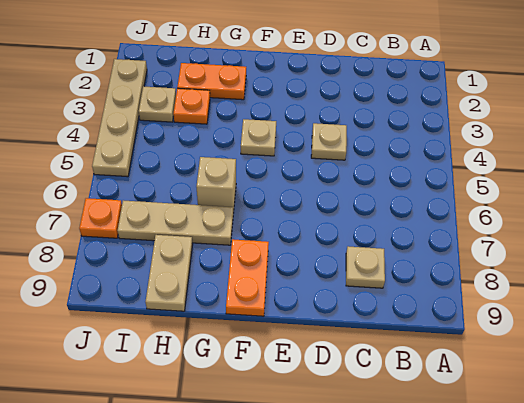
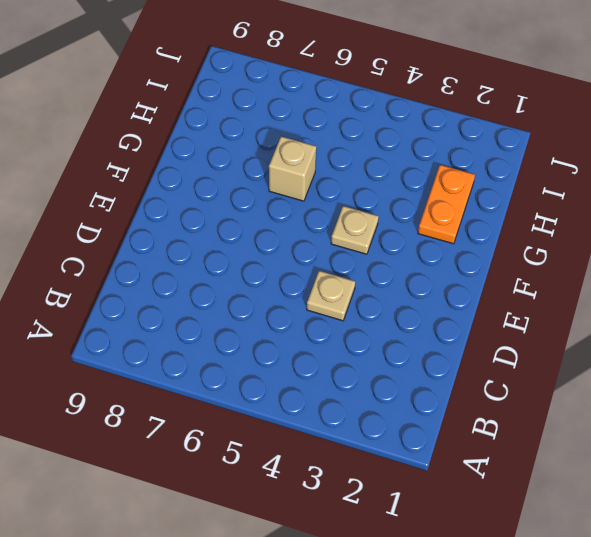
none -> tan 1x1 plate [346,246,385,288]
none -> orange 1x2 plate [226,239,269,316]
none -> tan 1x3 plate [117,200,233,245]

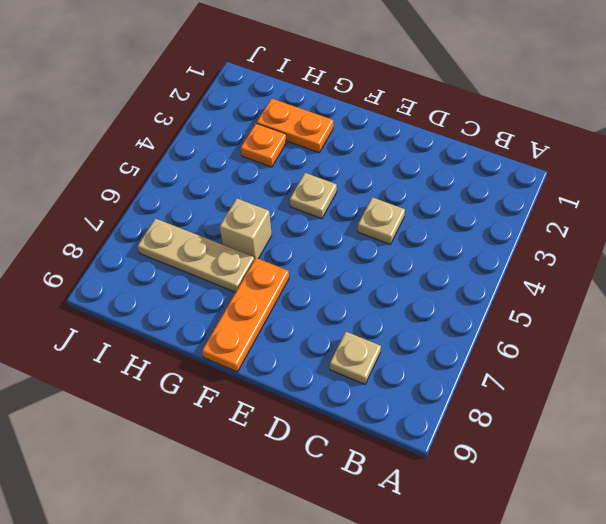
orange 1x3 plate [202,258,289,372] -> orange 1x2 plate [226,239,269,316]
none -> tan 1x2 plate [145,235,193,311]
none -> tan 1x1 plate [139,86,176,122]
none -> tan 1x4 plate [92,59,147,177]

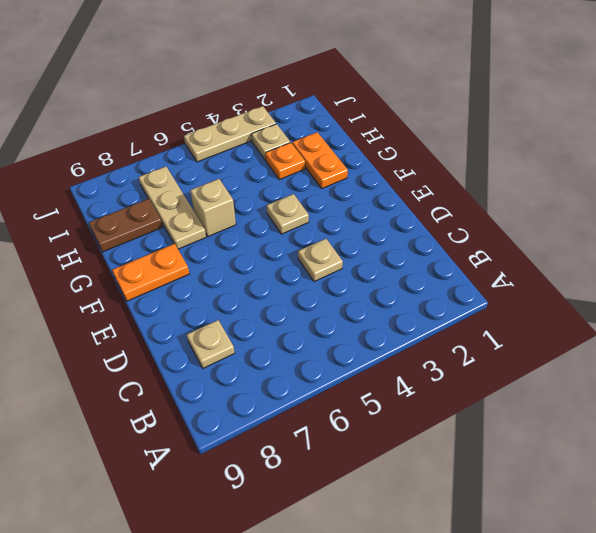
brown 1x2 plate [89,199,163,252] -> tan 1x2 plate [145,235,193,311]
tan 1x3 plate [184,106,276,162] -> tan 1x4 plate [92,59,147,177]
none -> orange 1x1 plate [79,198,122,238]

